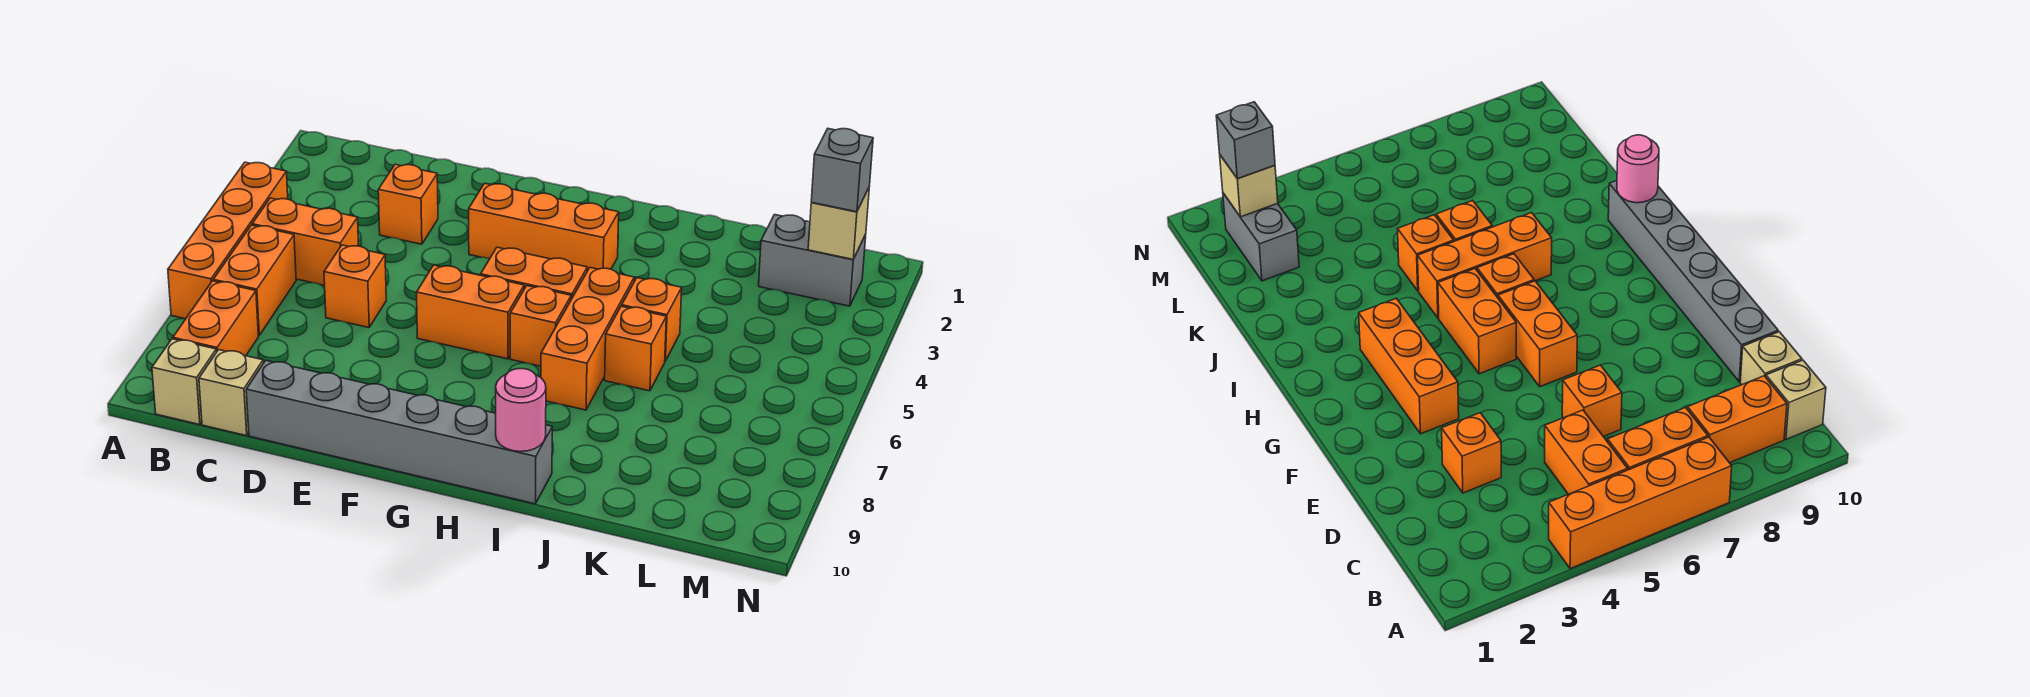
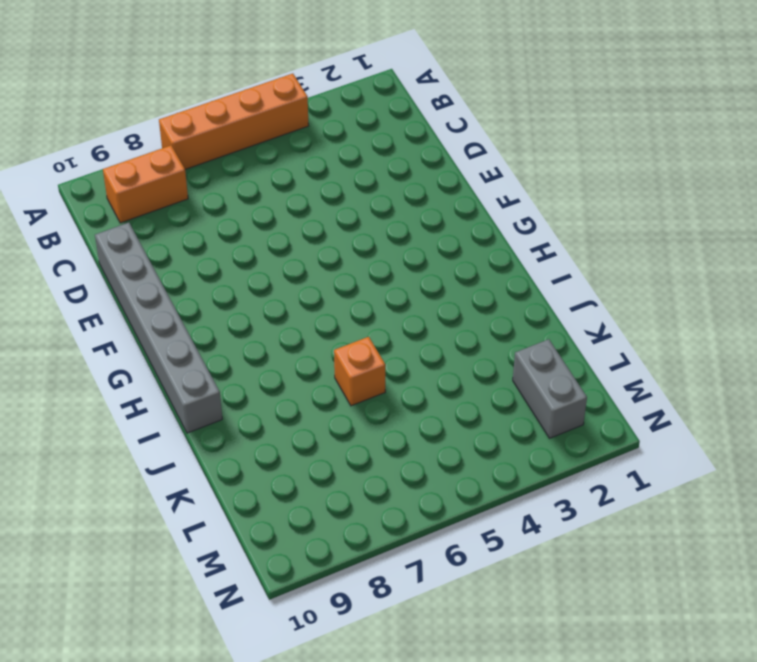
none -> orange 1x2 brick [252,198,359,285]
none -> orange 1x2 brick [213,225,296,335]
none -> tan 1x1 brick [152,339,216,425]

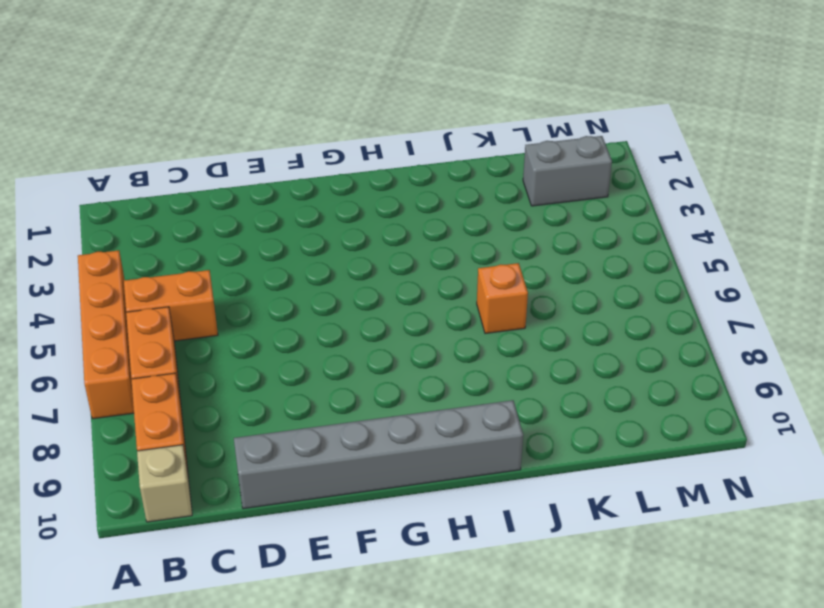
none -> tan 1x1 brick [199,350,263,436]
none -> orange 1x1 brick [378,164,438,244]
none -> orange 1x1 brick [324,245,386,328]

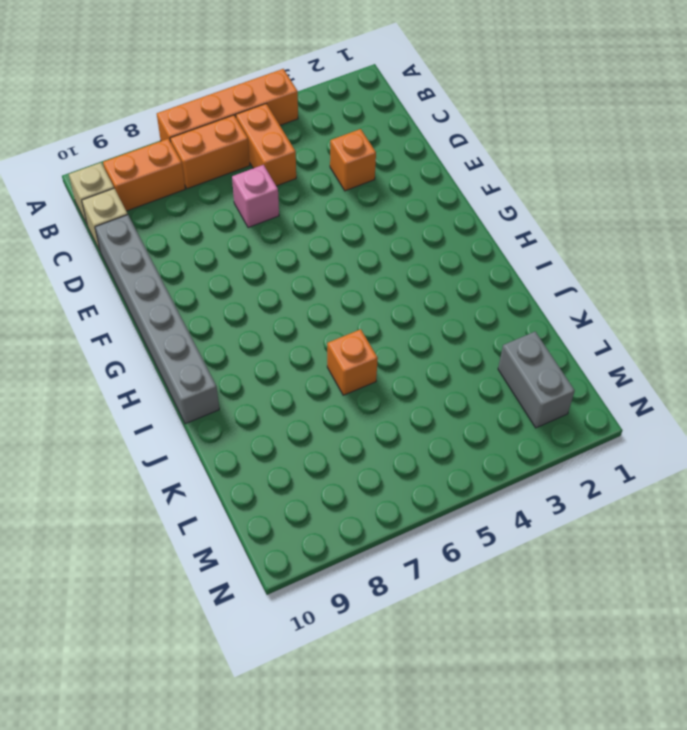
pink 1x1 brick [232,165,279,228] -> orange 1x1 brick [324,245,386,328]
none -> orange 1x3 brick [469,183,619,271]
none -> orange 1x2 brick [417,265,524,359]
none -> orange 1x2 brick [481,247,587,299]

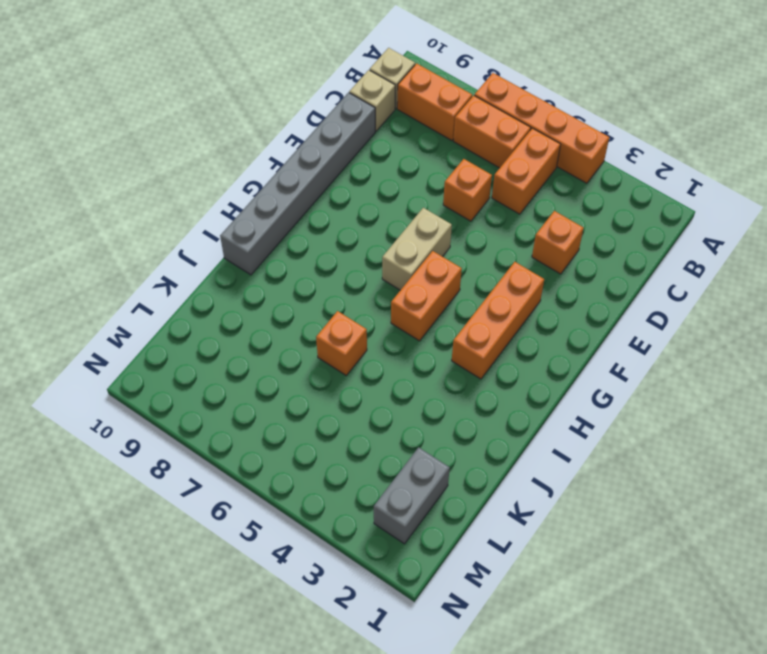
tan 1x2 brick [382,208,452,290] -> orange 1x2 brick [417,265,524,359]
none -> orange 1x1 brick [510,286,571,366]
none -> orange 1x3 brick [541,268,634,410]
none -> orange 1x1 brick [622,278,682,361]

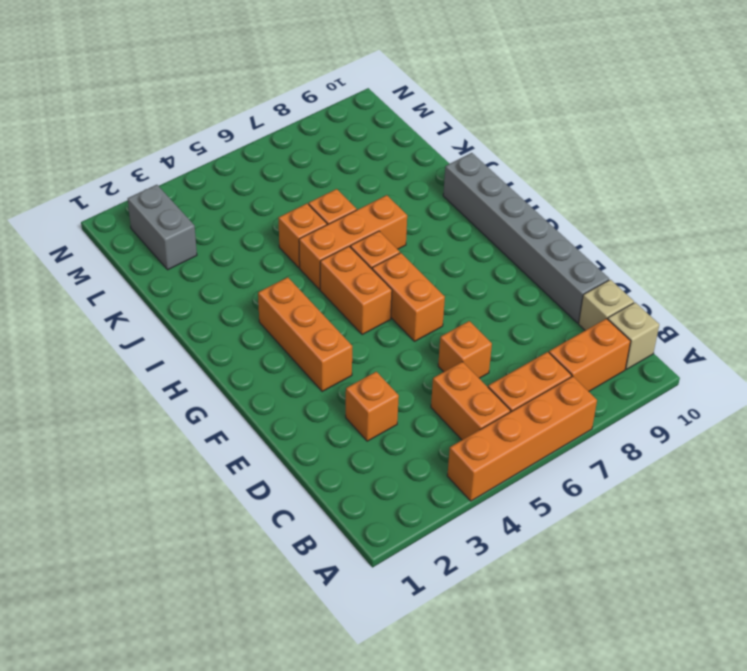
none -> pink 1x1 round brick [496,369,546,452]
none -> tan 1x1 brick [808,188,869,259]
none -> grey 1x1 brick [811,129,873,212]

